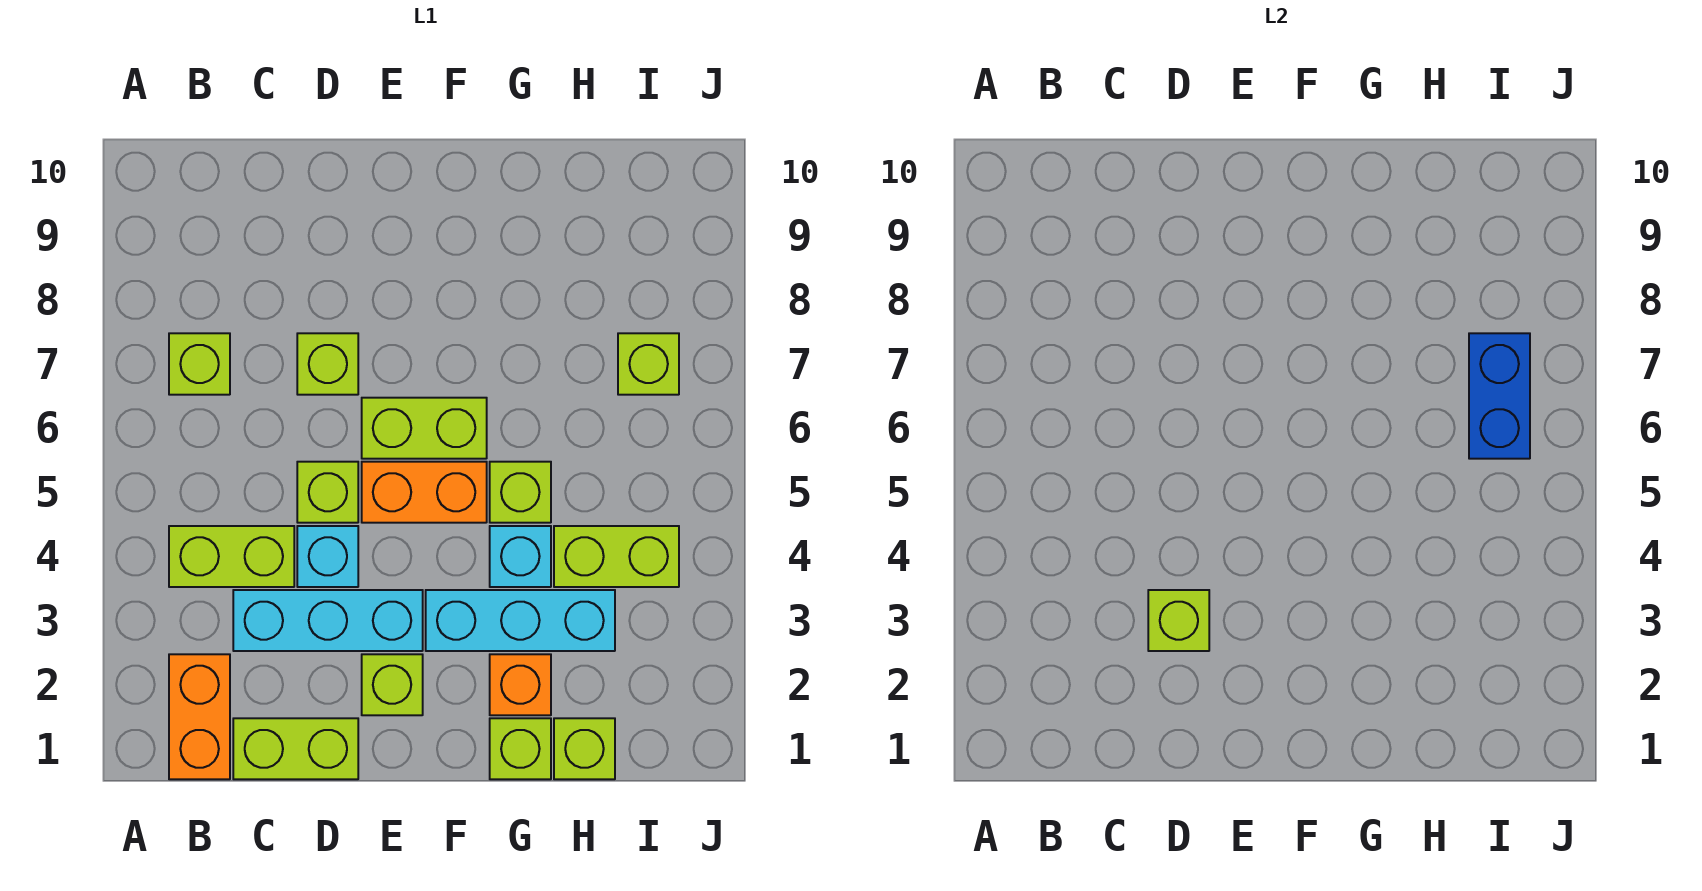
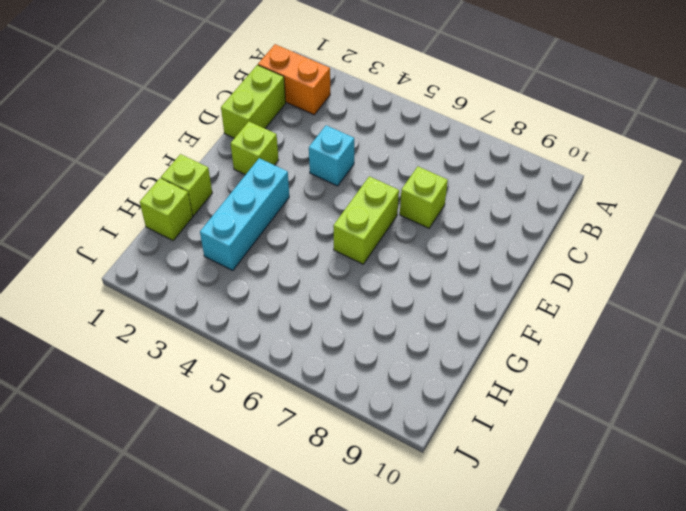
none -> lime 1x2 brick [169,526,294,587]
none -> lime 1x1 brick [169,333,230,395]
none -> cyan 1x3 brick [233,590,423,651]

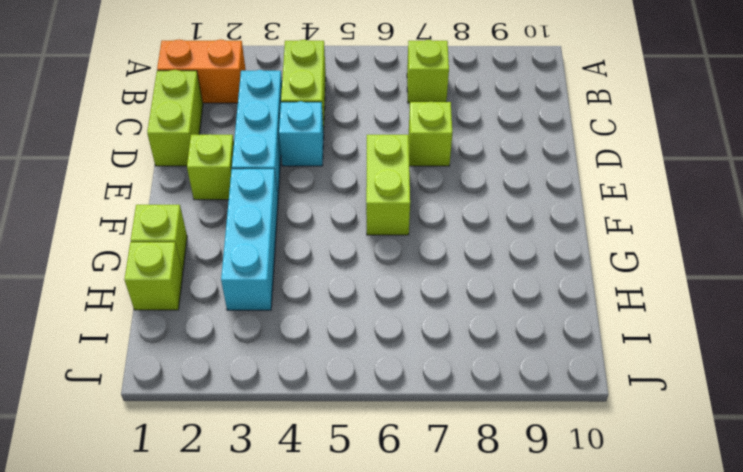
none -> lime 1x1 brick [297,462,358,523]
none -> orange 1x2 brick [362,462,487,523]
none -> orange 1x1 brick [490,654,551,715]

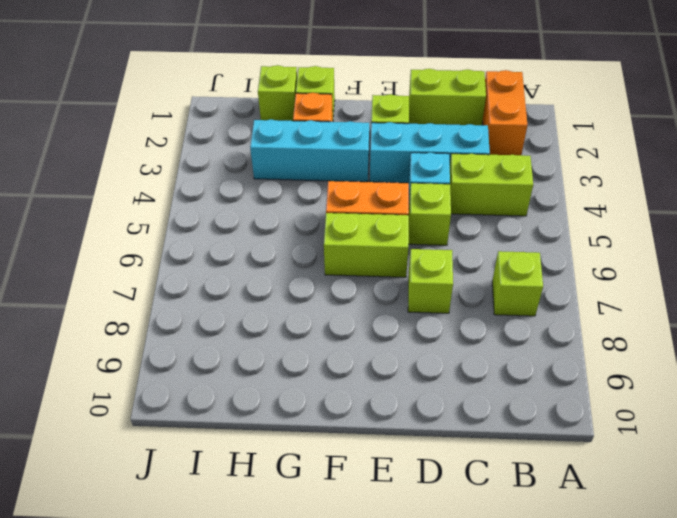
none -> cyan 1x1 brick [490,526,551,587]
none -> lime 1x1 brick [490,462,551,523]
none -> lime 1x2 brick [554,526,679,587]

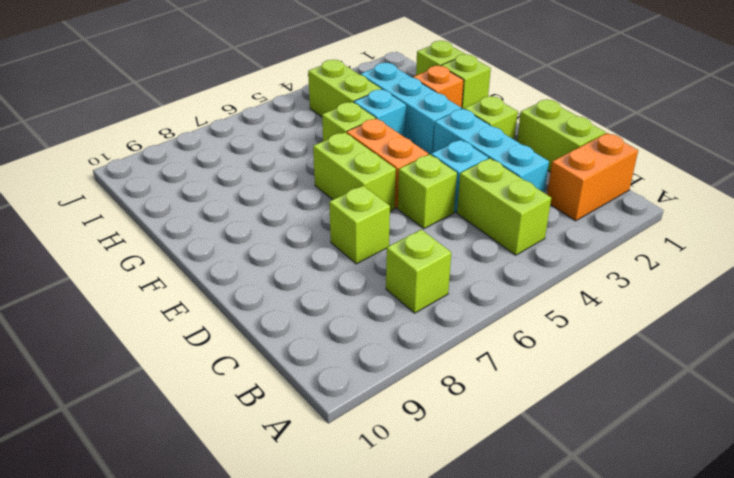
none -> lime 1x1 brick [618,333,679,395]
none -> lime 1x1 brick [1148,590,1209,651]
none -> blue 1x2 brick [1469,333,1530,459]

